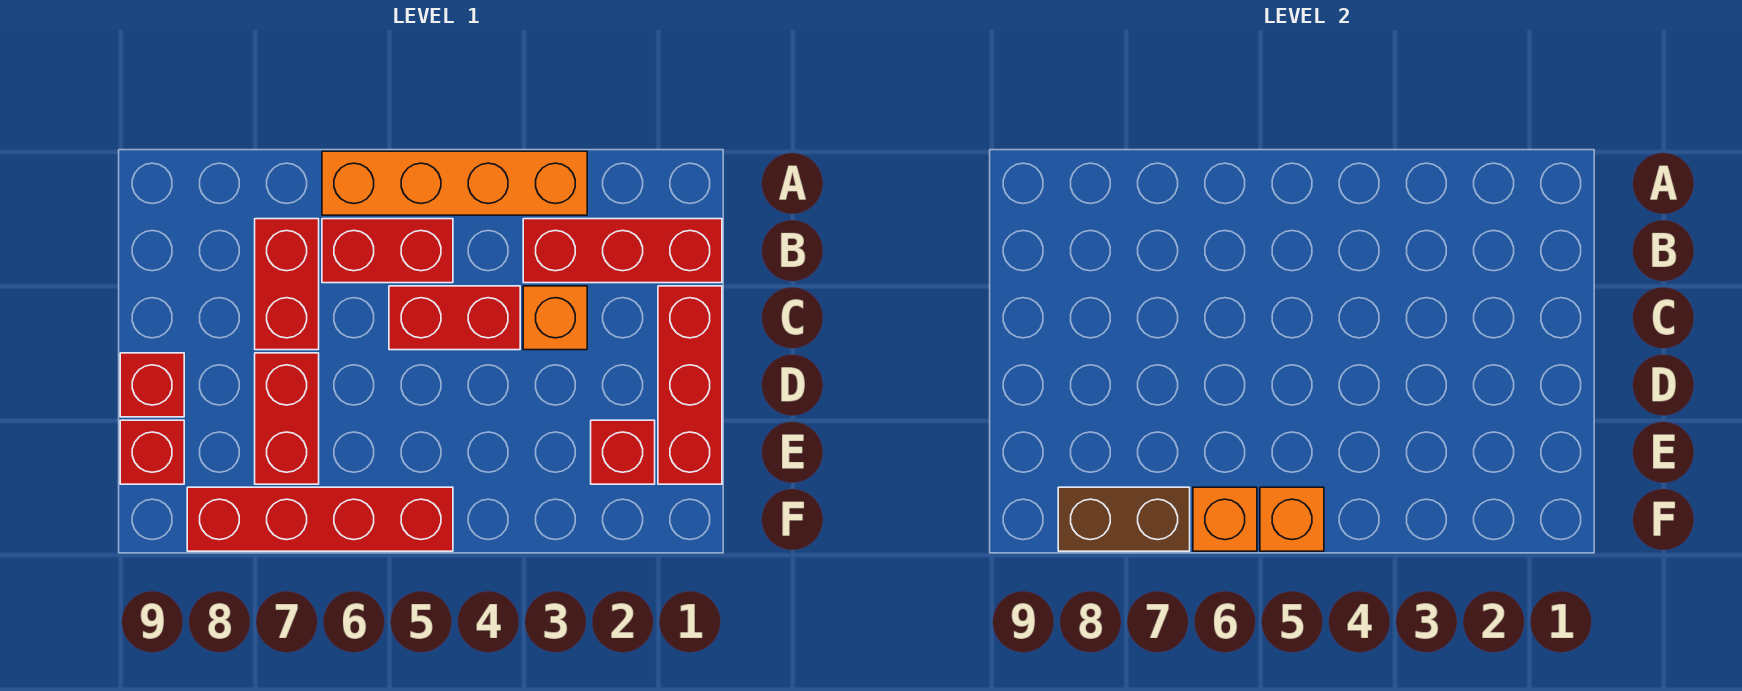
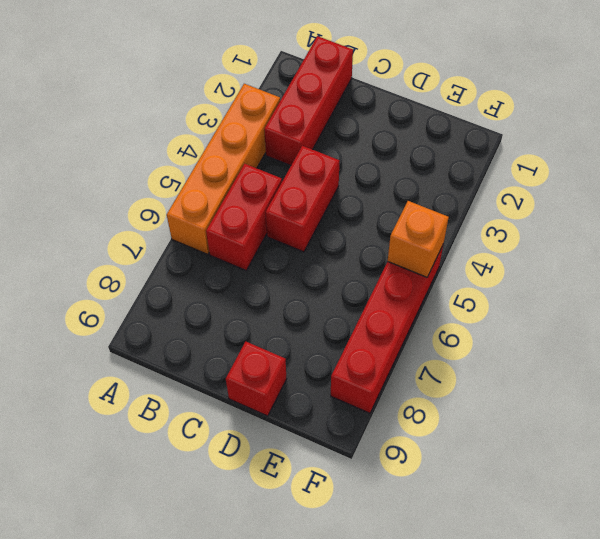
none -> red 1x2 brick [255,219,319,350]
none -> red 1x3 brick [658,286,722,484]
none -> orange 1x1 brick [523,286,587,350]

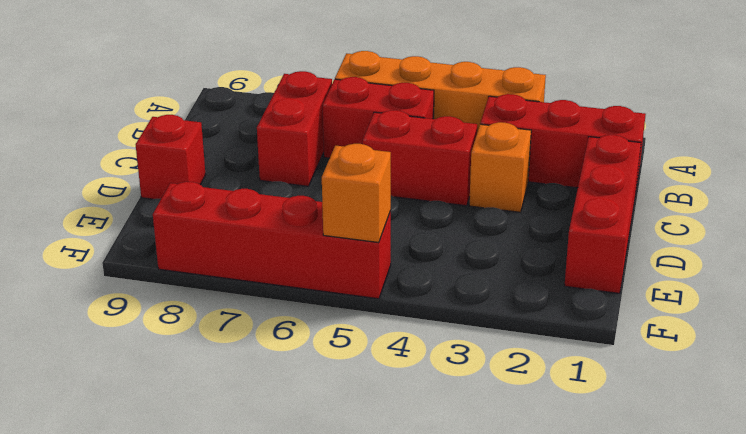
none -> red 1x2 brick [255,353,319,484]
none -> red 1x1 brick [591,420,655,484]
none -> red 1x1 brick [120,420,184,484]

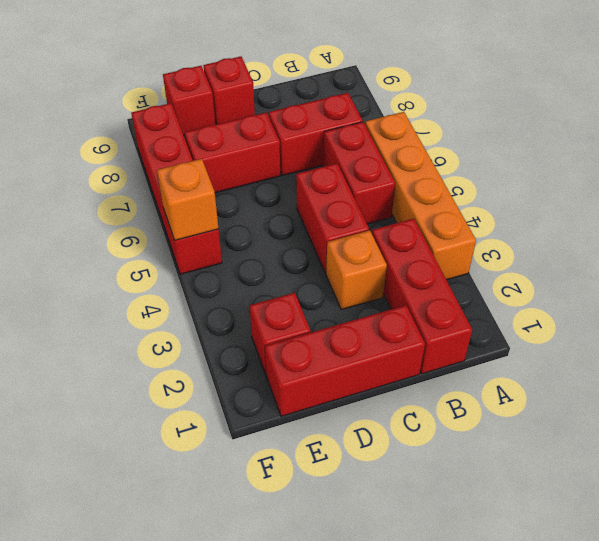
none -> orange 1x1 brick [1193,487,1257,551]
none -> brown 1x2 brick [1058,487,1190,551]

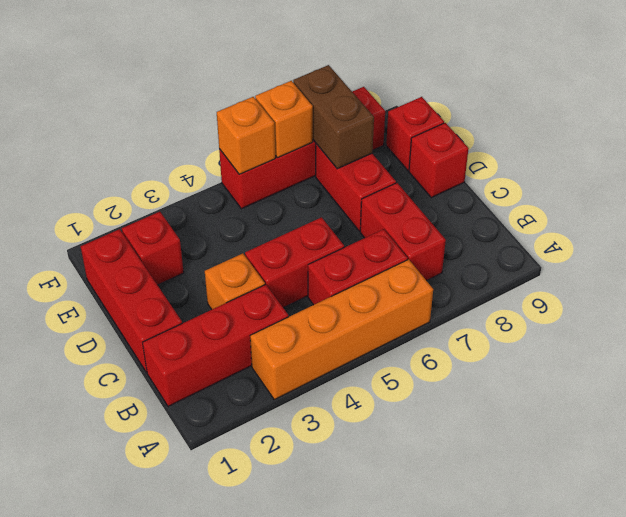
brown 1x2 brick [293,65,374,169] -> brown 1x2 brick turned to [1058,487,1190,551]

